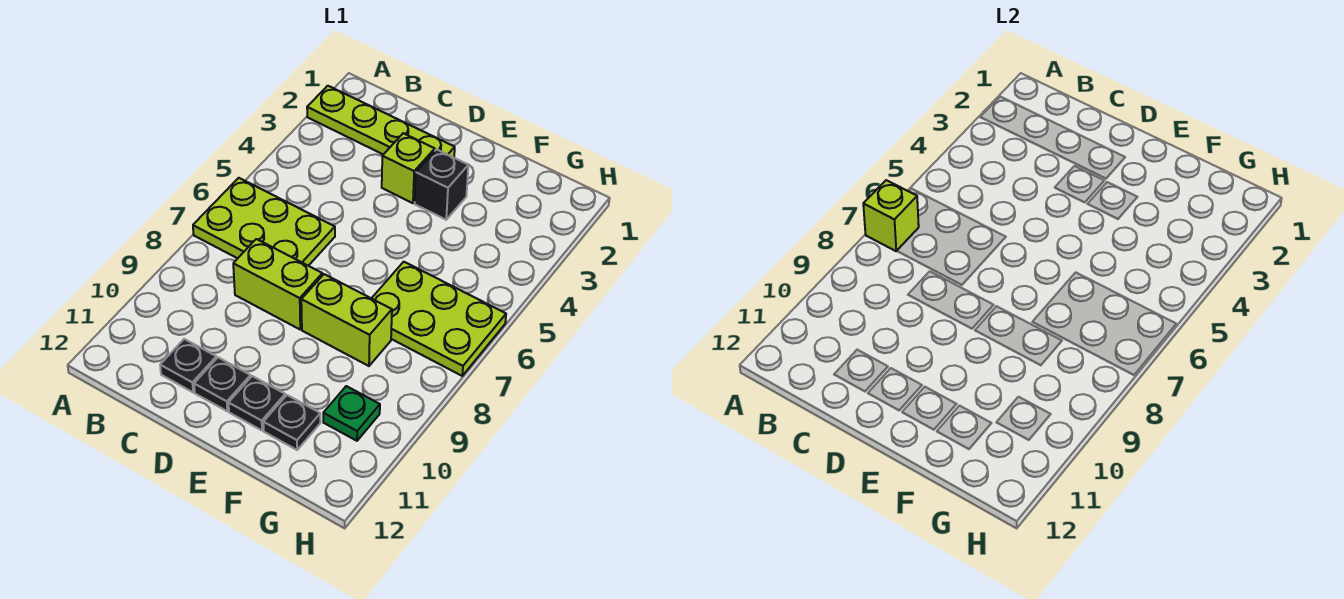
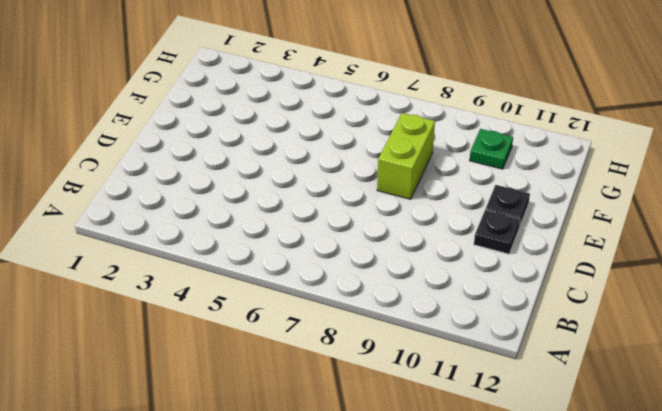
none -> lime 1x4 plate [307,86,455,157]
none -> lime 2x3 plate [193,178,335,266]
none -> lime 1x2 brick [233,239,322,329]

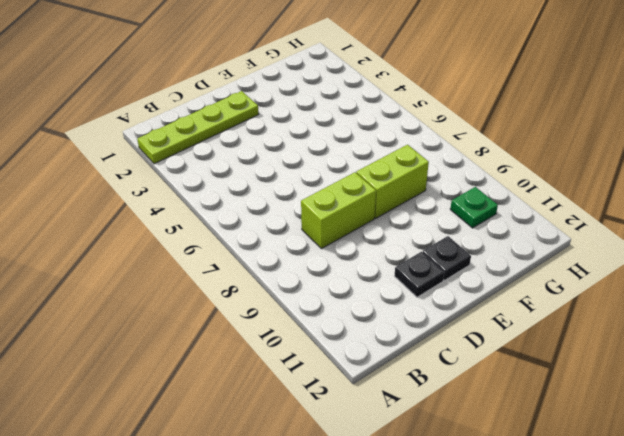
none -> lime 2x3 plate [193,178,335,266]
none -> black 1x1 plate [160,339,216,392]
none -> lime 1x1 brick [382,133,435,203]

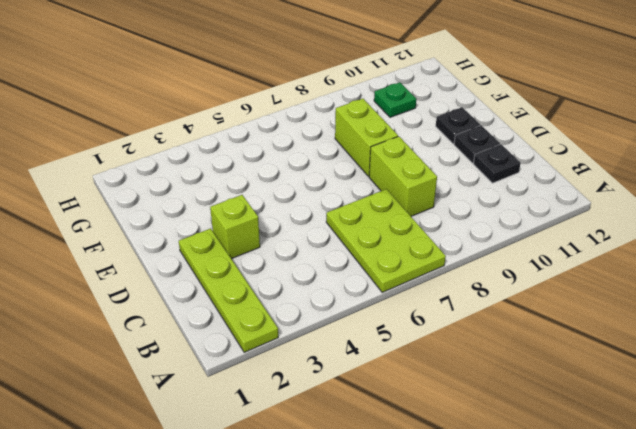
none -> black 1x1 brick [415,149,468,220]
none -> lime 2x3 plate [372,262,506,376]
none -> black 1x1 plate [263,395,321,450]

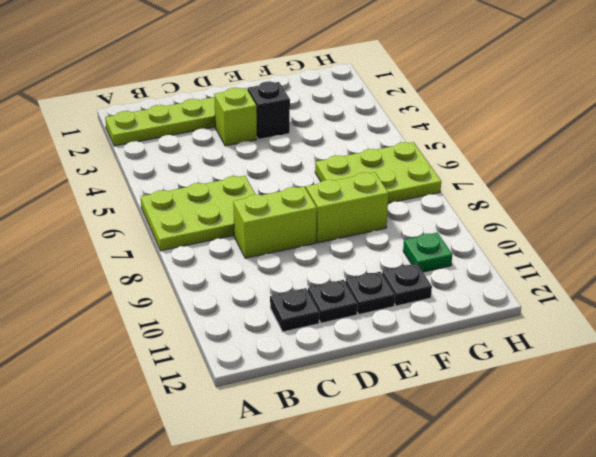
none -> lime 1x1 brick [863,180,919,251]

